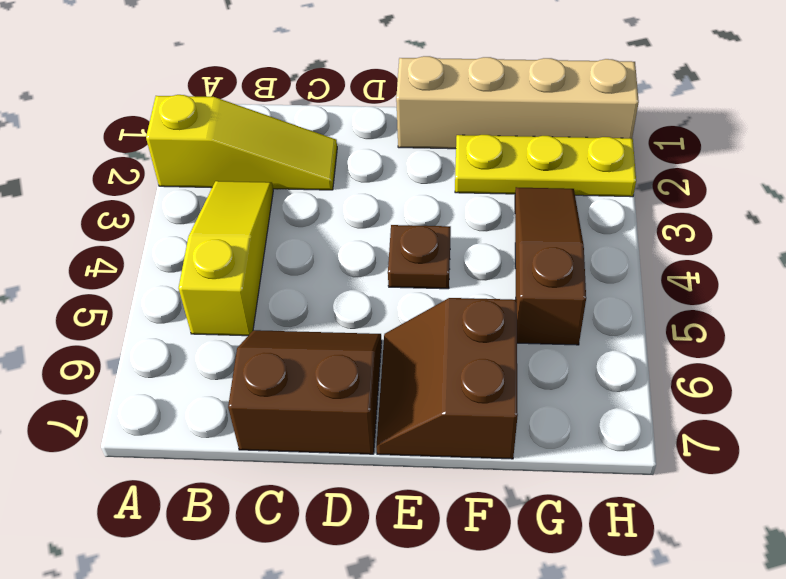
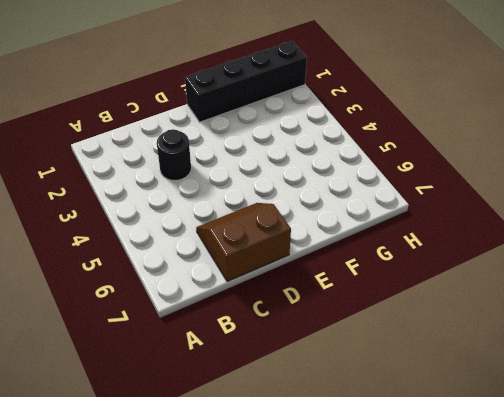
black 1x1 round brick [157,129,191,180] -> none
black 1x4 brick [185,41,307,122] -> tan 1x4 brick [396,56,639,149]
none -> yellow 1x3 slope [146,95,337,190]
none -> yellow 1x3 slope [179,181,273,336]

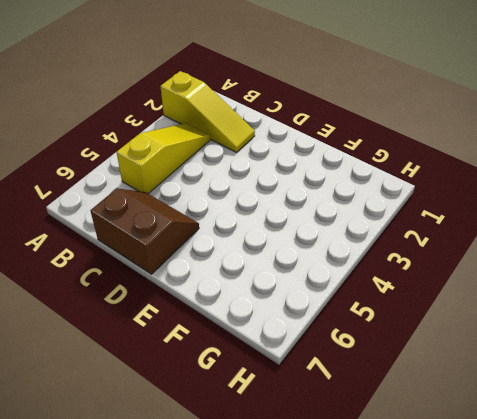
none -> tan 1x4 brick [396,56,639,149]
none -> brown 1x1 plate [388,225,451,289]

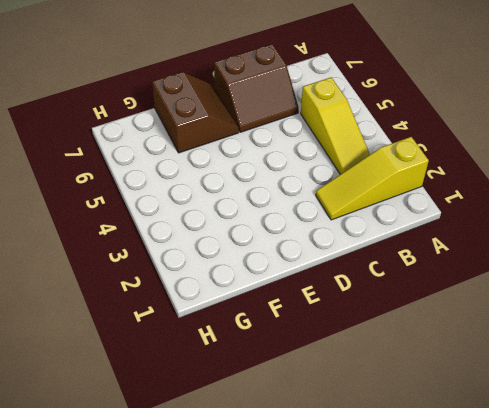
none -> tan 1x4 brick [396,56,639,149]
none -> brown 1x1 plate [388,225,451,289]

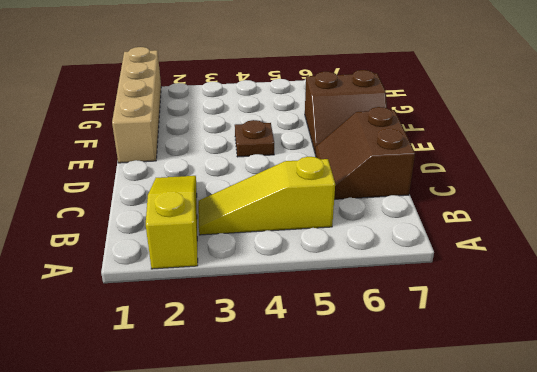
none -> yellow 1x3 plate [455,135,636,197]
none -> brown 1x3 slope [515,187,586,345]

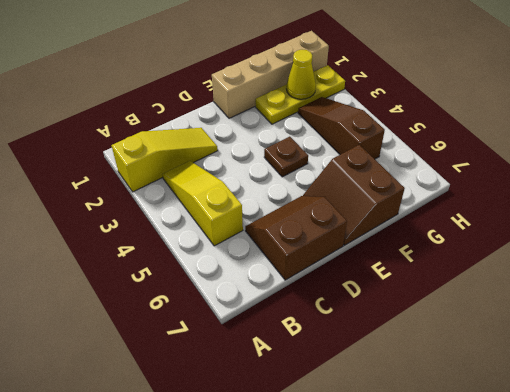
yellow 1x1 cone [286,50,316,99] -> none

